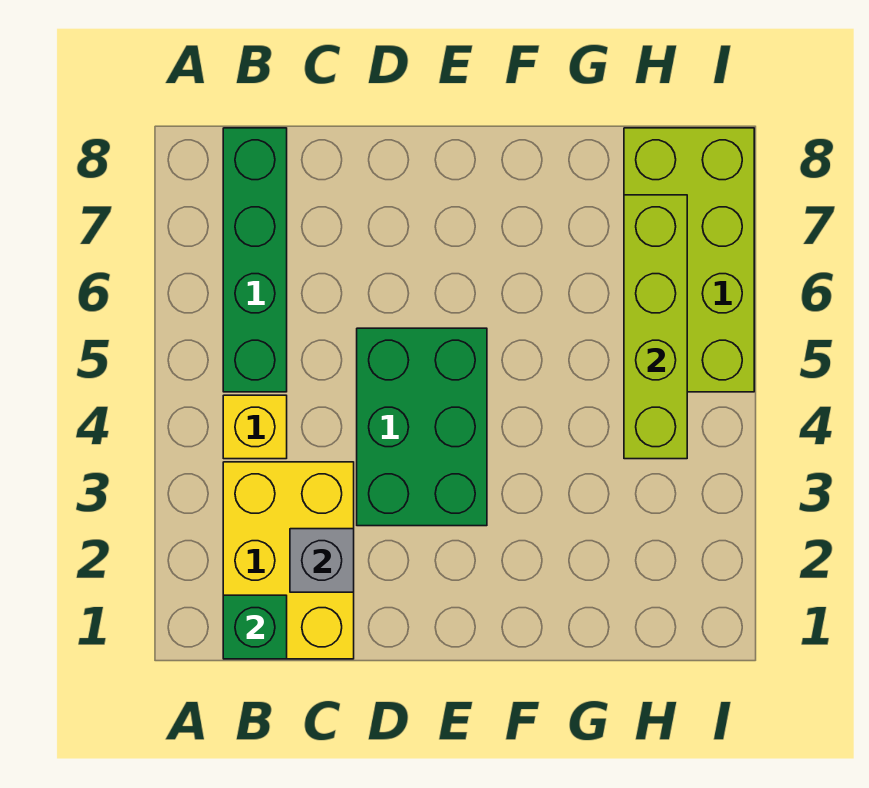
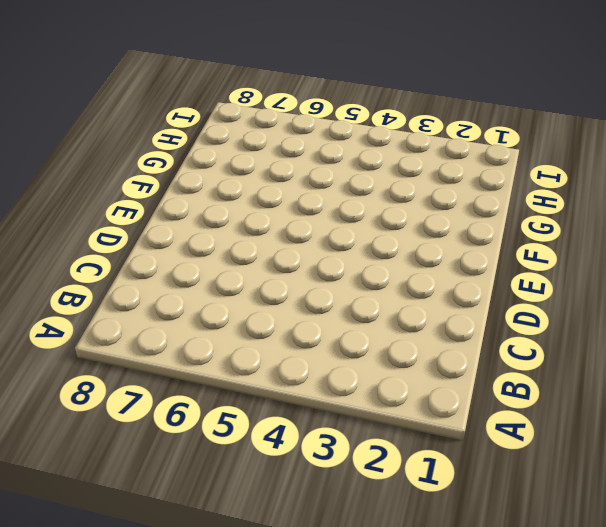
none -> yellow 2x3 brick [223,462,354,659]
none -> yellow 1x1 brick [223,395,287,459]

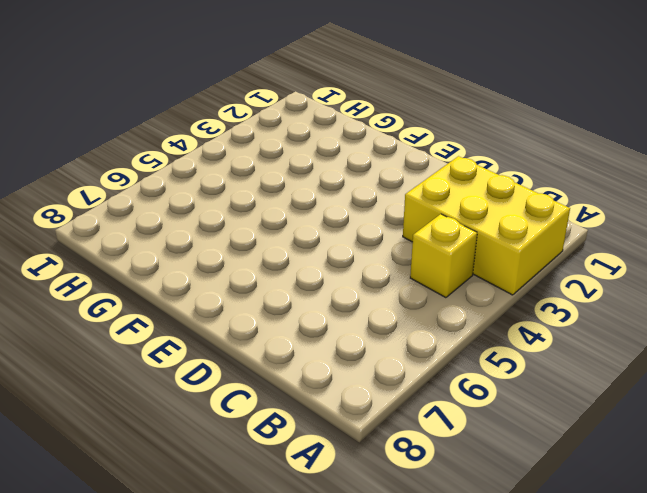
yellow 2x3 brick [403,156,570,295] -> yellow 2x3 brick turned to [223,462,354,659]
none -> green 1x4 brick [223,128,287,392]
none -> green 2x3 brick [357,328,487,526]

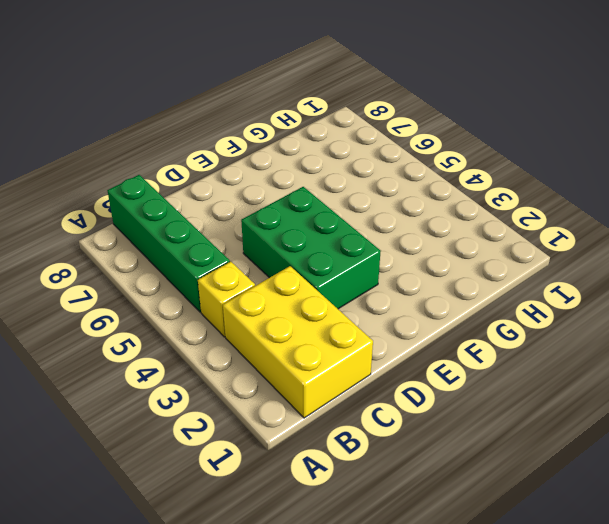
none -> lime 2x4 brick [624,128,754,392]
none -> green 1x1 brick [223,595,287,659]

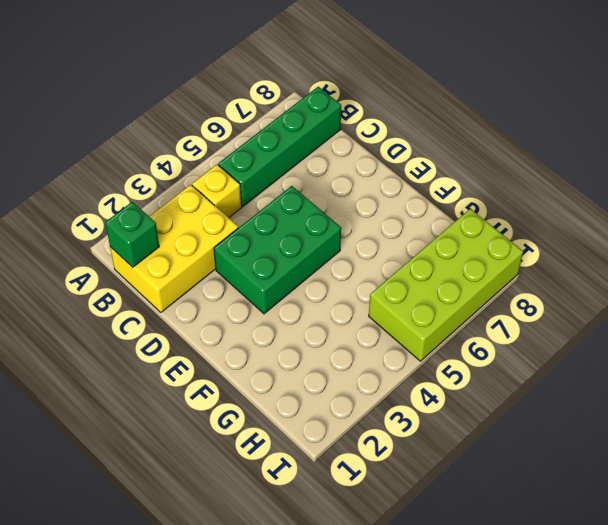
none -> grey 1x1 brick [290,529,354,592]
none -> lime 1x4 brick [624,195,687,459]

